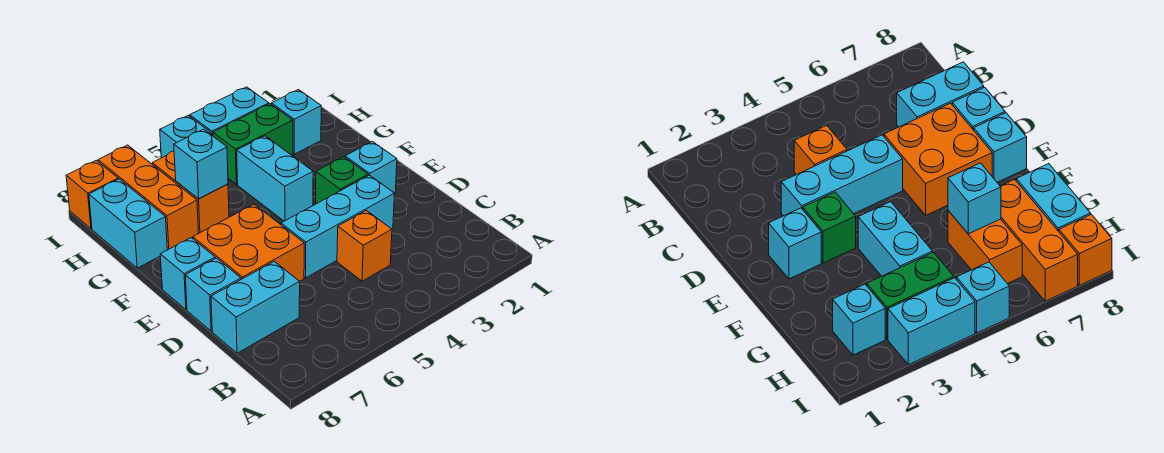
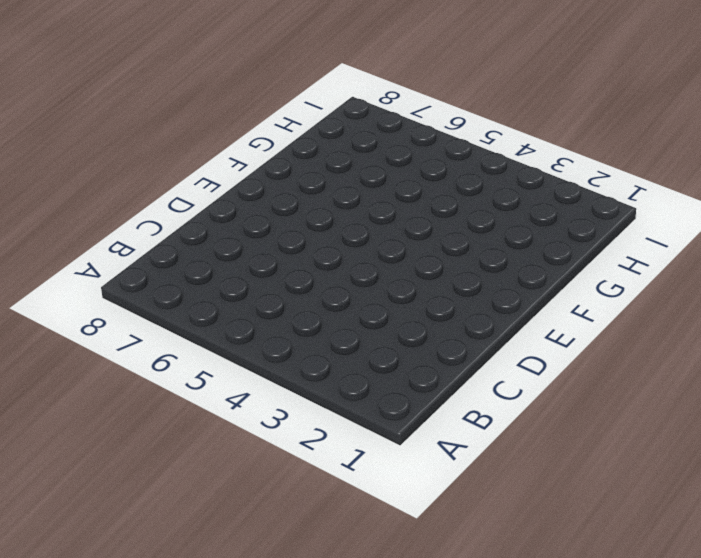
none -> orange 1x1 brick [337,210,392,281]
none -> cyan 1x2 brick [211,261,300,353]
none -> cyan 1x3 brick [281,175,395,278]

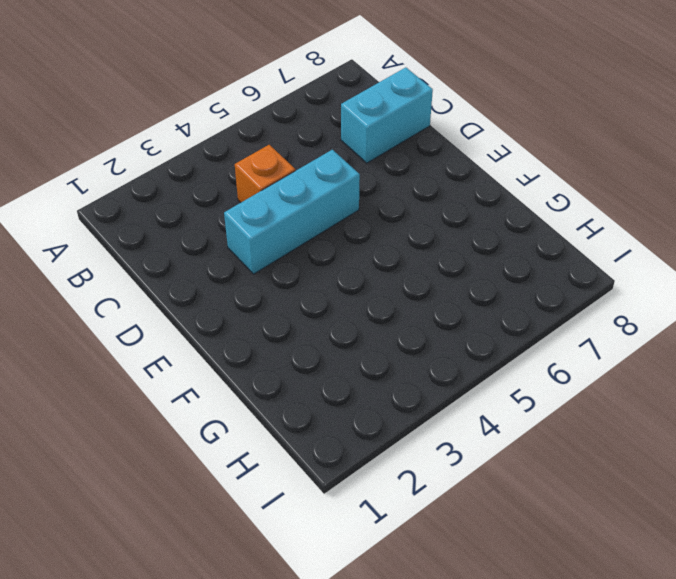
none -> orange 2x2 brick [193,204,304,281]
none -> cyan 1x1 brick [185,258,241,331]
none -> cyan 1x1 brick [345,142,397,195]

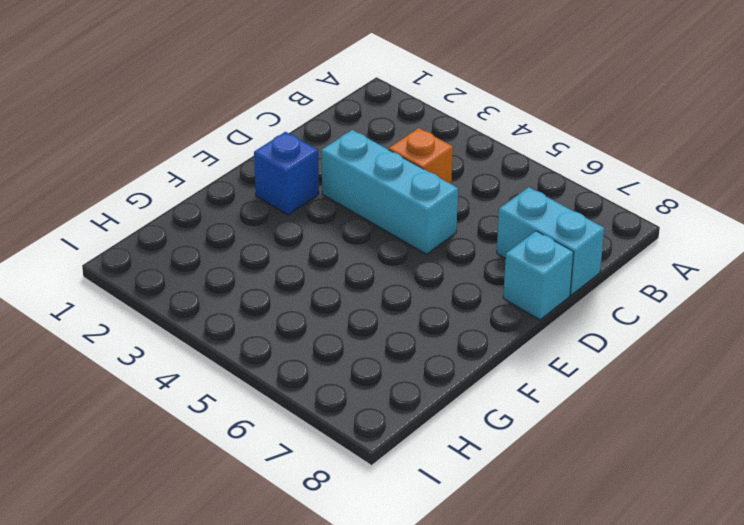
blue 1x1 brick [254,132,319,215] -> cyan 1x1 brick [345,142,397,195]
none -> orange 2x2 brick [193,204,304,281]
none -> green 1x1 brick [316,157,368,204]
none -> cyan 1x1 brick [160,238,215,310]

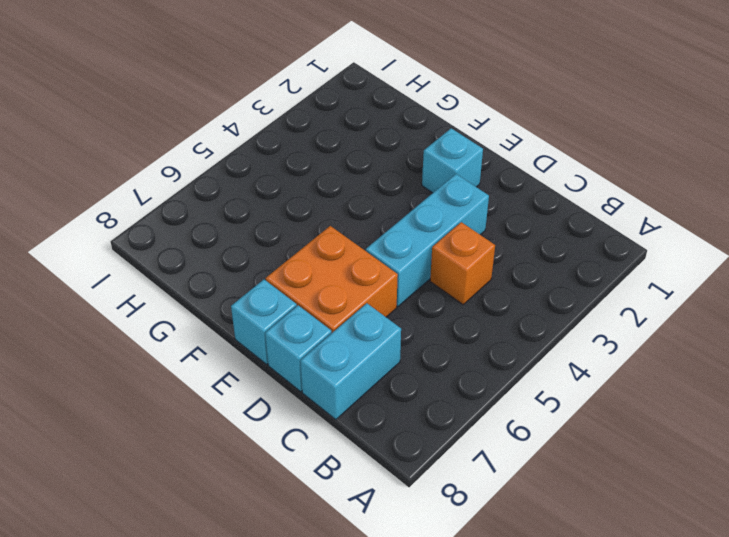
none -> green 1x1 brick [316,157,368,204]
none -> cyan 1x2 brick [237,136,313,221]
none -> orange 1x2 brick [152,151,229,233]

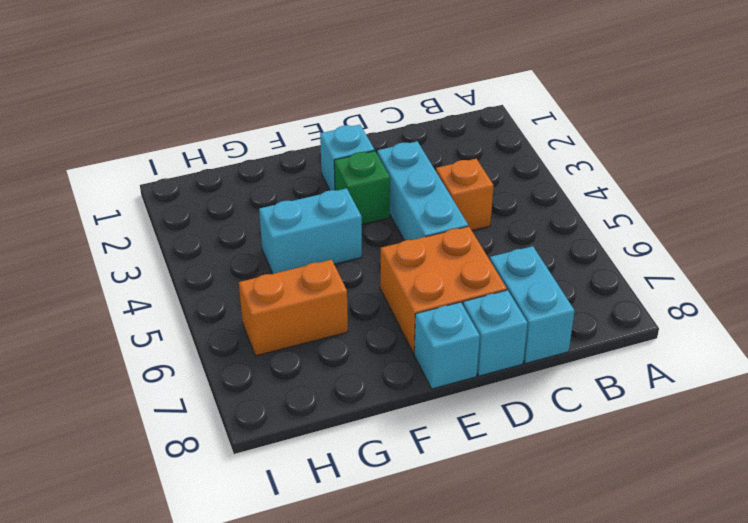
none -> orange 1x3 brick [98,145,198,250]
none -> cyan 1x2 brick [89,179,167,268]
none -> cyan 1x1 brick [271,90,321,154]

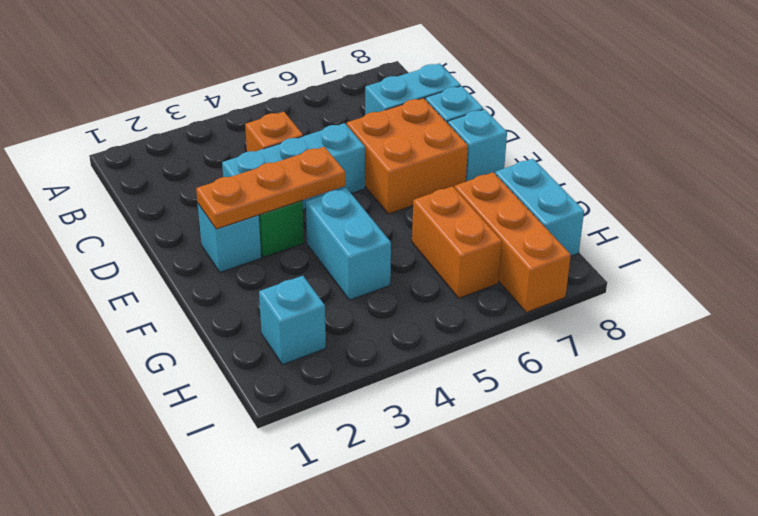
orange 1x3 plate [196,147,345,229] -> none
none -> green 1x2 brick [213,104,293,184]
none -> cyan 1x2 brick [190,87,269,136]
none -> cyan 1x1 brick [160,116,210,158]

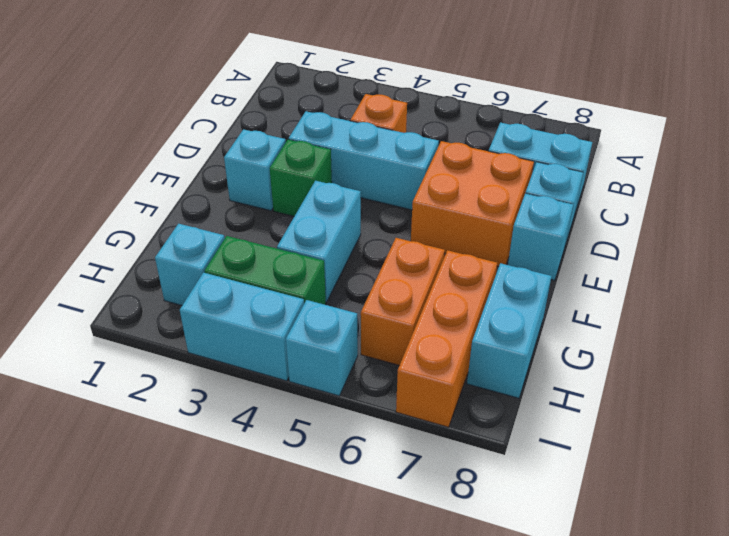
none -> orange 1x1 brick [66,160,118,229]
none -> cyan 1x1 brick [174,129,228,199]

